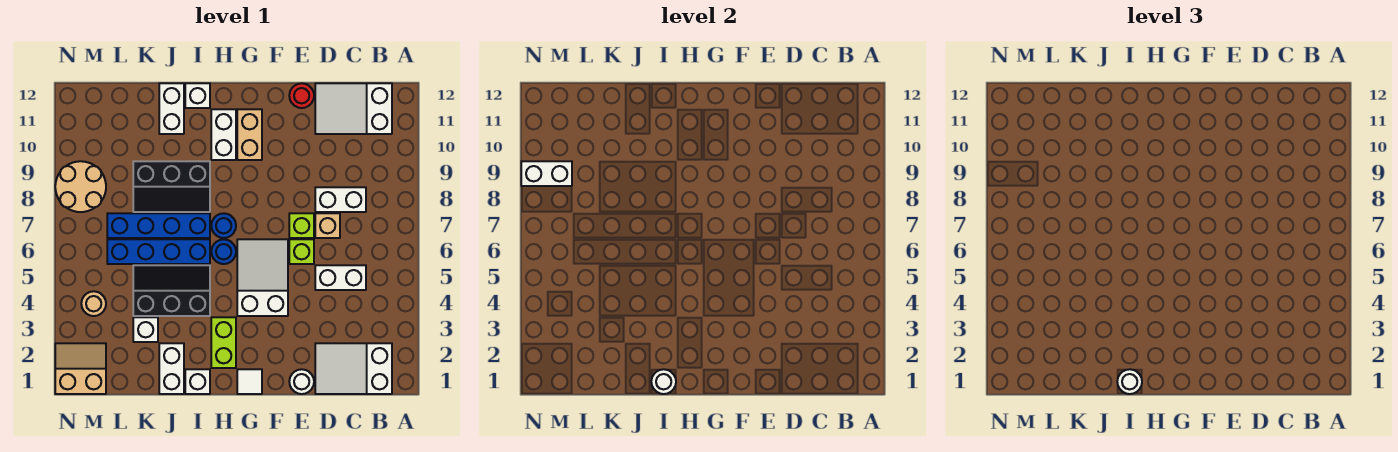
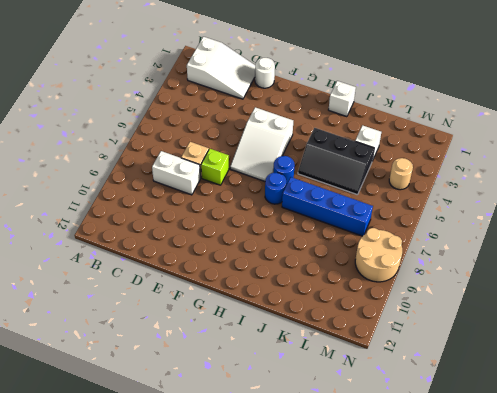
none -> white 2x3 slope [315,83,392,134]
none -> white 1x2 brick [315,265,366,290]
none -> lime 1x1 brick [289,239,314,264]
none -> red 1x1 round brick [289,83,314,108]

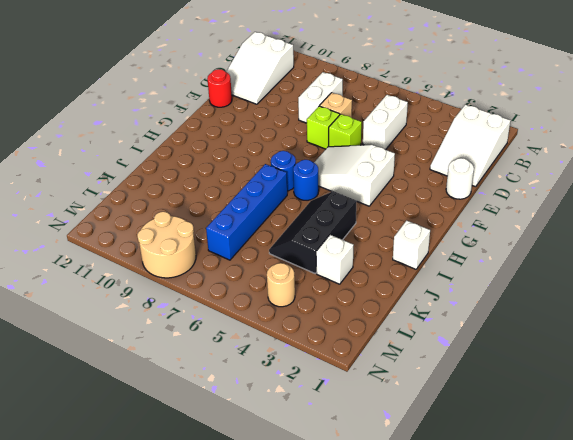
none -> white 1x1 tile [237,369,262,394]
none -> tan 1x2 brick [237,109,262,160]
none -> lime 1x2 brick [211,317,236,368]
none -> white 1x2 brick [211,109,236,160]

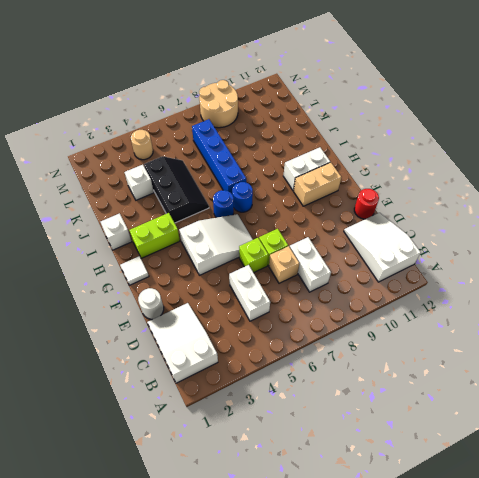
none -> blue 1x4 brick [107,239,210,264]
none -> black 2x3 slope [133,161,210,212]
none -> white 1x1 brick [185,83,210,108]
none -> white 1x2 brick [159,343,184,394]

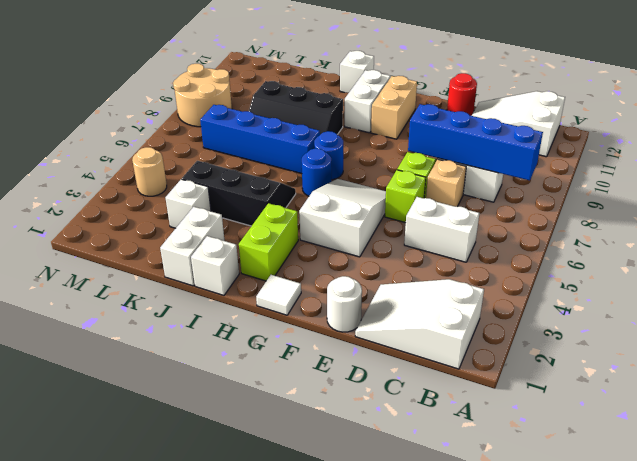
blue 1x4 brick [408,104,543,180] -> blue 1x4 brick moved to [107,239,210,264]
none -> white 1x2 brick [159,83,184,134]
none -> tan 2x2 slope [55,343,106,394]
none -> white 1x1 round brick [651,369,676,394]
none -> white 1x2 brick [521,161,572,186]

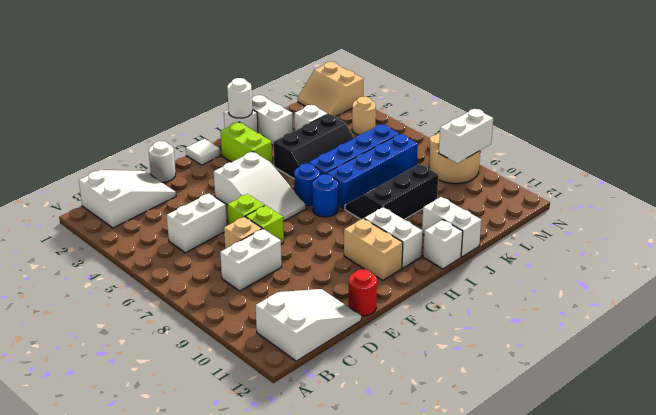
tan 2x2 slope [298,62,364,117] -> tan 2x2 slope turned to [55,343,106,394]
none -> white 1x1 round brick [1117,369,1142,394]

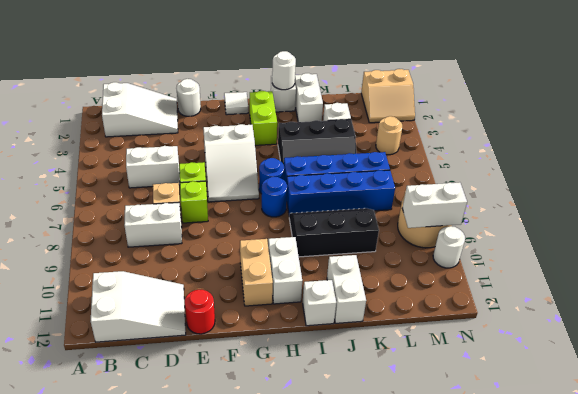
white 1x1 round brick [433,226,465,268] -> white 1x1 round brick moved to [1117,369,1142,394]

